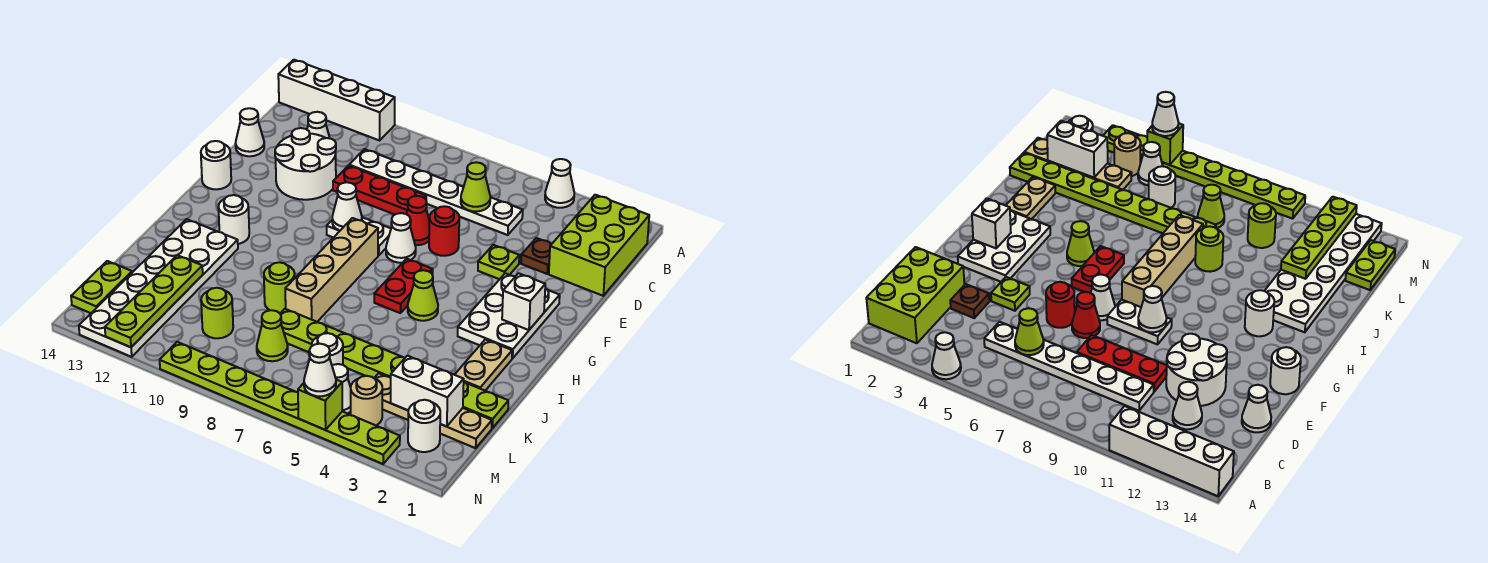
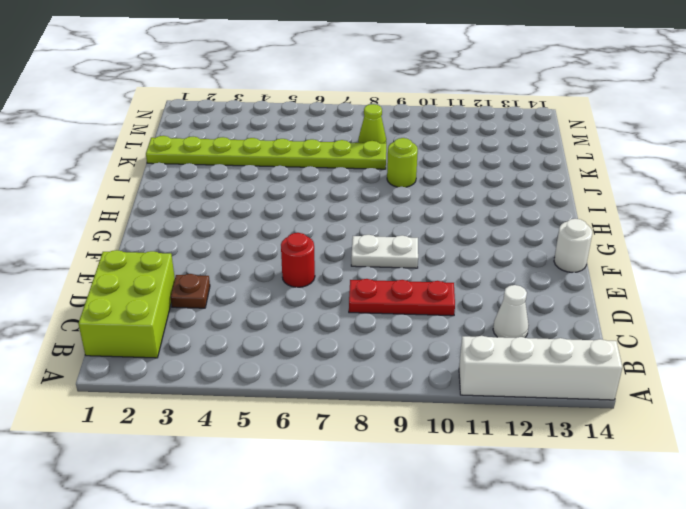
none -> white 1x1 cone [545,159,574,208]
none -> white 1x6 plate [349,149,523,235]
none -> white 2x2 round brick [275,128,336,200]
none -> white 1x1 cone [236,108,264,156]

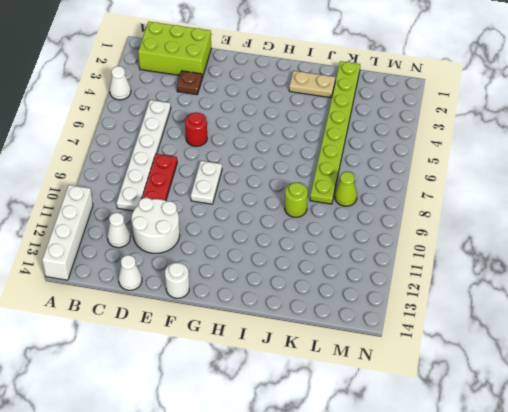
none -> lime 1x1 plate [478,245,519,279]
none -> red 1x1 cone [407,196,429,245]
none -> white 2x3 plate [458,273,560,358]
none -> white 1x1 cone [386,213,416,263]

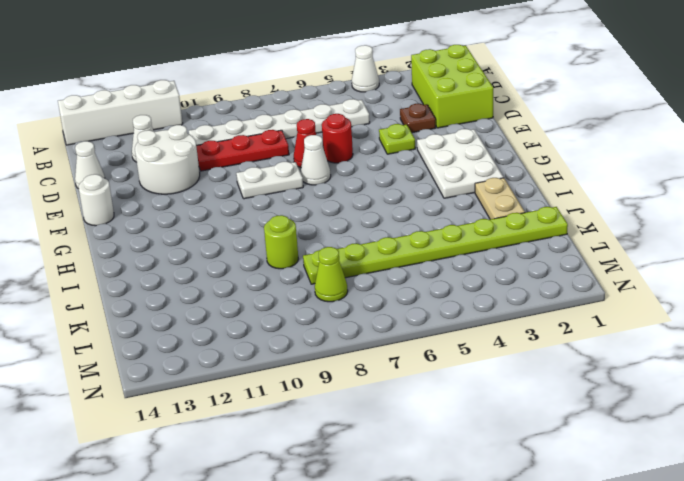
none -> red 1x2 plate [374,259,433,313]
none -> tan 1x4 brick [285,218,378,322]
none -> lime 1x1 cone [408,270,438,321]
none -> white 1x1 round brick [218,195,249,244]

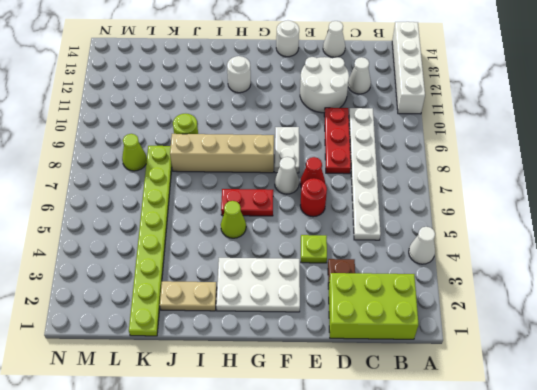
none -> white 2x6 plate [79,219,238,357]
none -> tan 1x4 plate [374,373,492,448]
none -> white 1x1 round brick [312,333,343,365]
none -> lime 1x1 round brick [201,288,233,338]

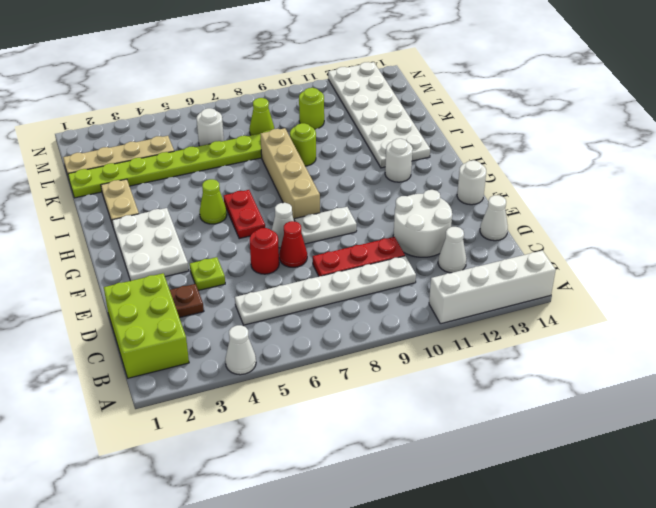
none -> lime 1x2 plate [71,261,132,313]
none -> white 1x1 round brick [408,400,440,452]
none -> tan 1x1 round brick [351,376,382,425]
none -> white 1x1 cone [332,364,351,414]

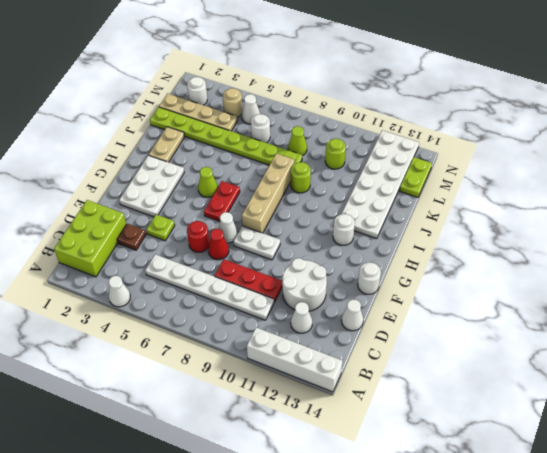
none -> lime 1x8 plate [160,342,400,464]
none -> lime 1x1 cone [461,162,490,212]
none -> white 1x1 cone [332,182,362,231]
none -> white 1x1 brick [502,273,545,330]

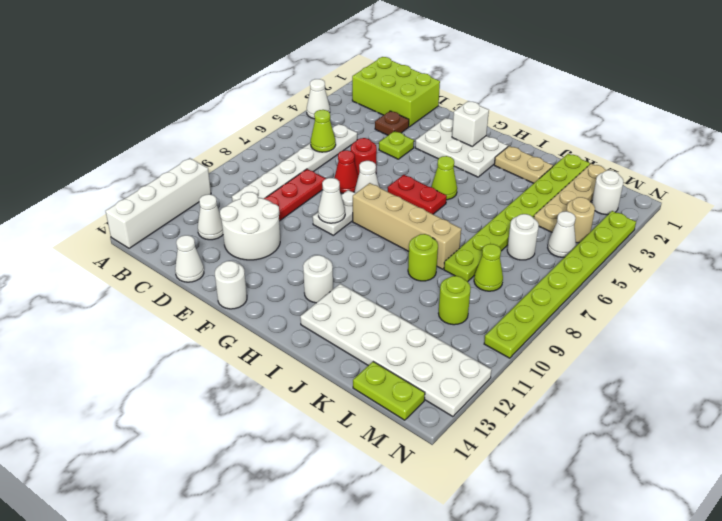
none -> lime 1x4 plate [105,255,203,347]
none -> white 1x2 brick [391,356,464,427]
none -> lime 1x1 brick [298,380,342,430]
none -> white 1x1 cone [304,344,336,396]

